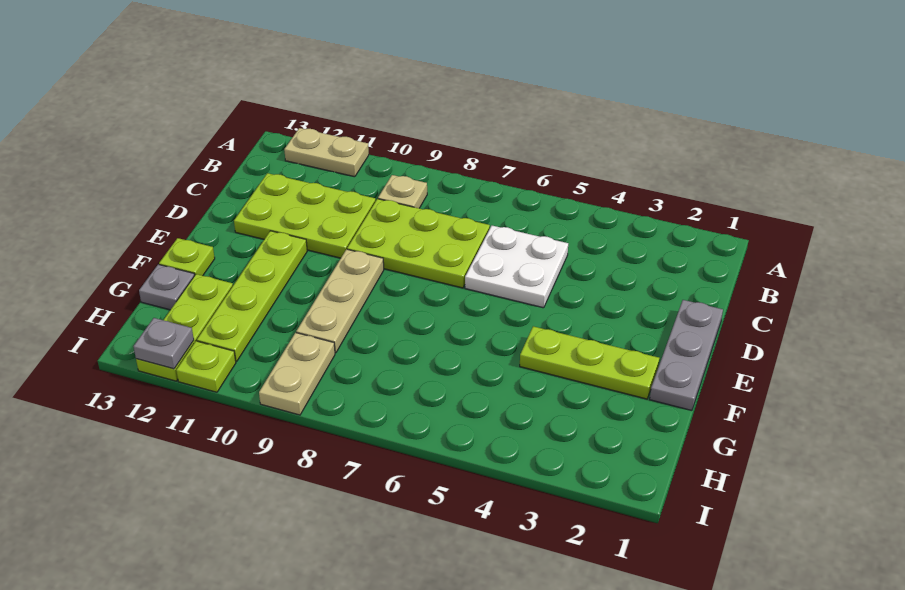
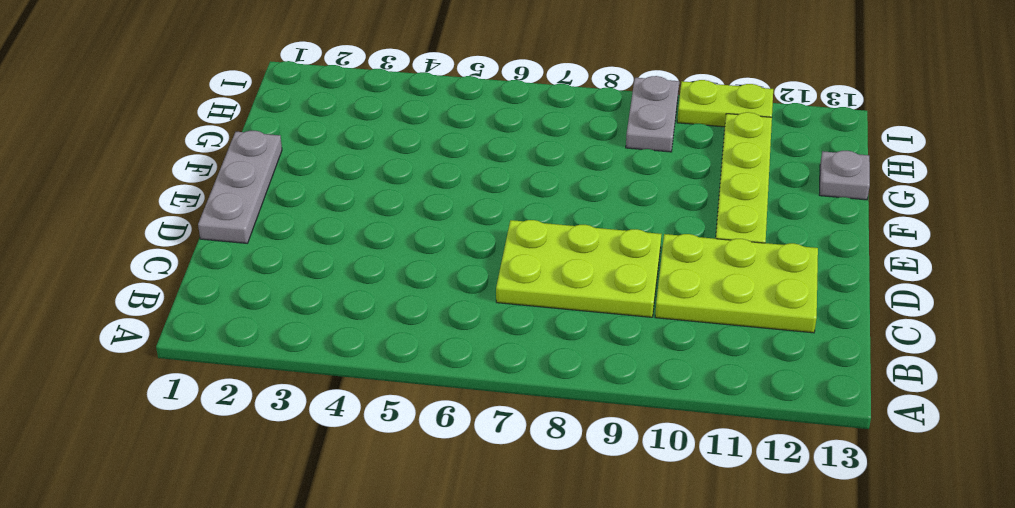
grey 1x2 plate [626,76,679,152] -> tan 1x2 plate [259,333,335,415]
lime 1x2 plate [677,80,773,127] -> lime 1x1 plate [176,341,236,392]
none -> tan 1x2 plate [284,128,369,177]
none -> tan 1x1 plate [378,175,427,208]
none -> white 2x2 plate [465,226,568,308]

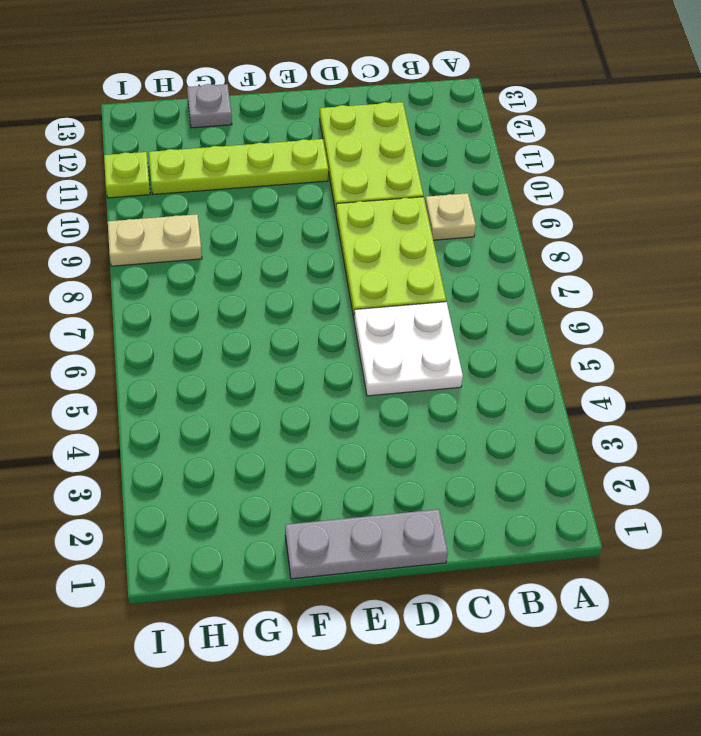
none -> tan 1x2 plate [284,128,369,177]
none -> tan 1x3 plate [296,249,384,353]
none -> lime 1x3 plate [520,326,659,399]

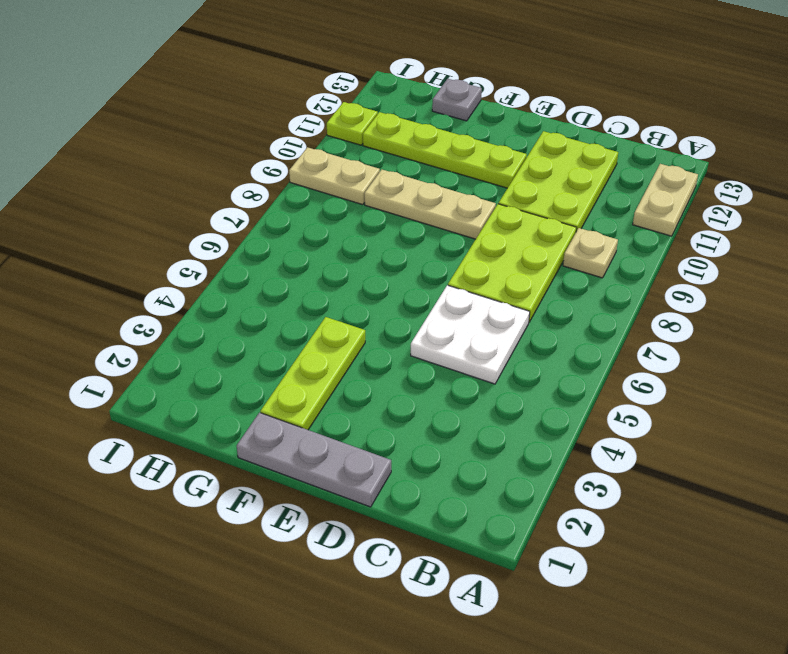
none -> lime 1x1 plate [159,238,215,276]
none -> lime 1x3 plate [136,274,233,381]
none -> grey 1x1 plate [133,318,194,369]

